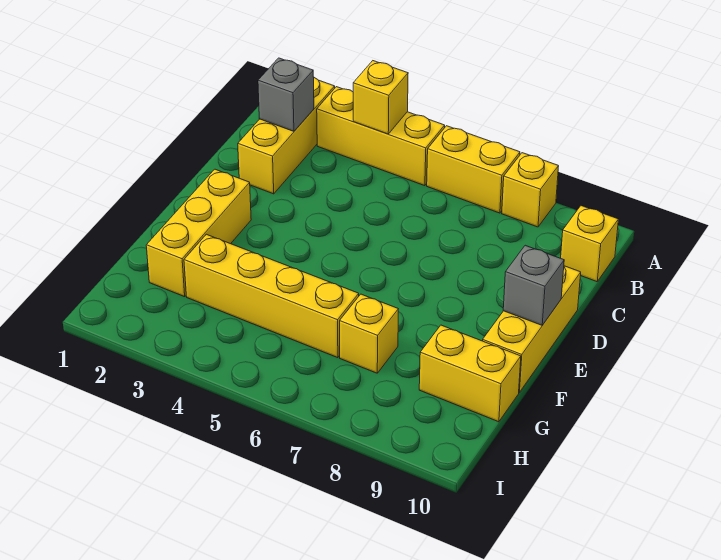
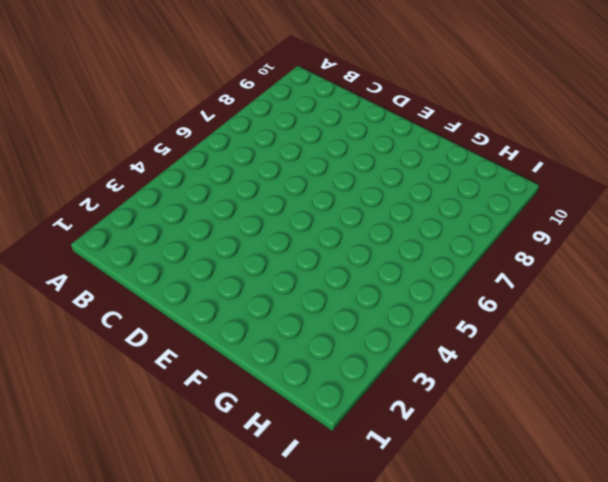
none -> yellow 1x3 brick [238,78,335,194]
none -> yellow 1x3 brick [317,87,445,186]
none -> yellow 1x2 brick [427,126,520,213]

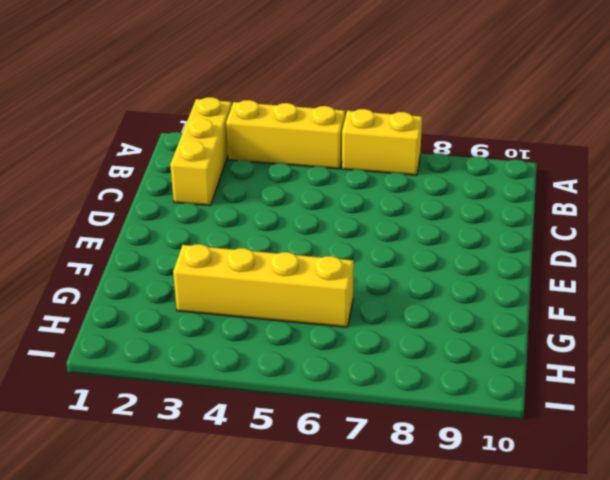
none -> yellow 1x1 brick [502,153,559,227]
none -> yellow 1x1 brick [561,206,618,282]
none -> yellow 1x3 brick [483,266,581,392]

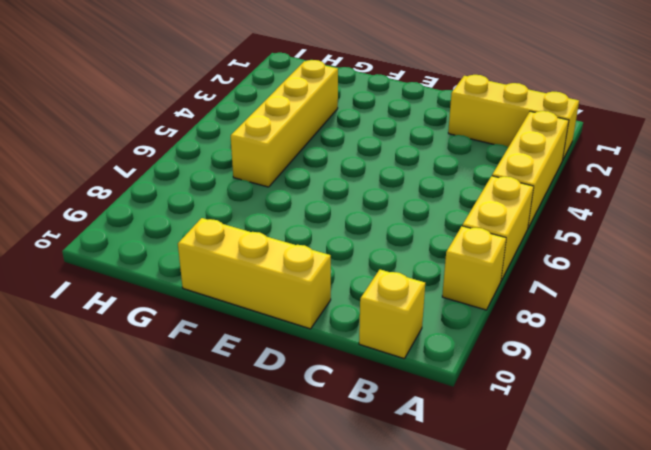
none -> yellow 1x3 brick [146,169,251,297]
none -> yellow 1x1 brick [340,294,398,373]
none -> yellow 1x2 brick [419,325,521,422]

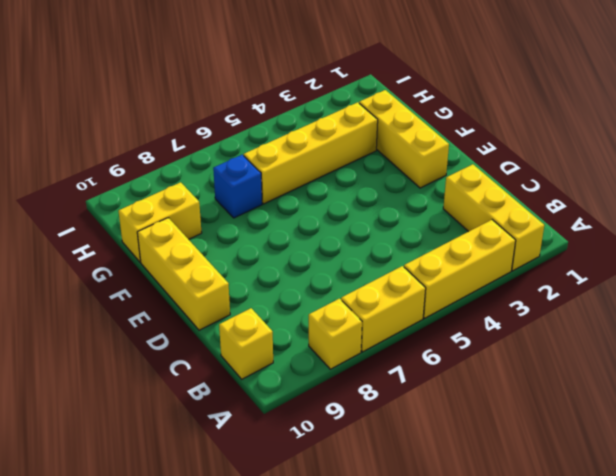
blue 1x1 brick [213,155,262,218] -> yellow 1x1 brick [340,294,398,373]
none -> yellow 1x1 brick [353,61,408,134]
none -> grey 1x1 brick [258,58,314,131]
none -> grey 1x1 brick [503,245,564,325]

